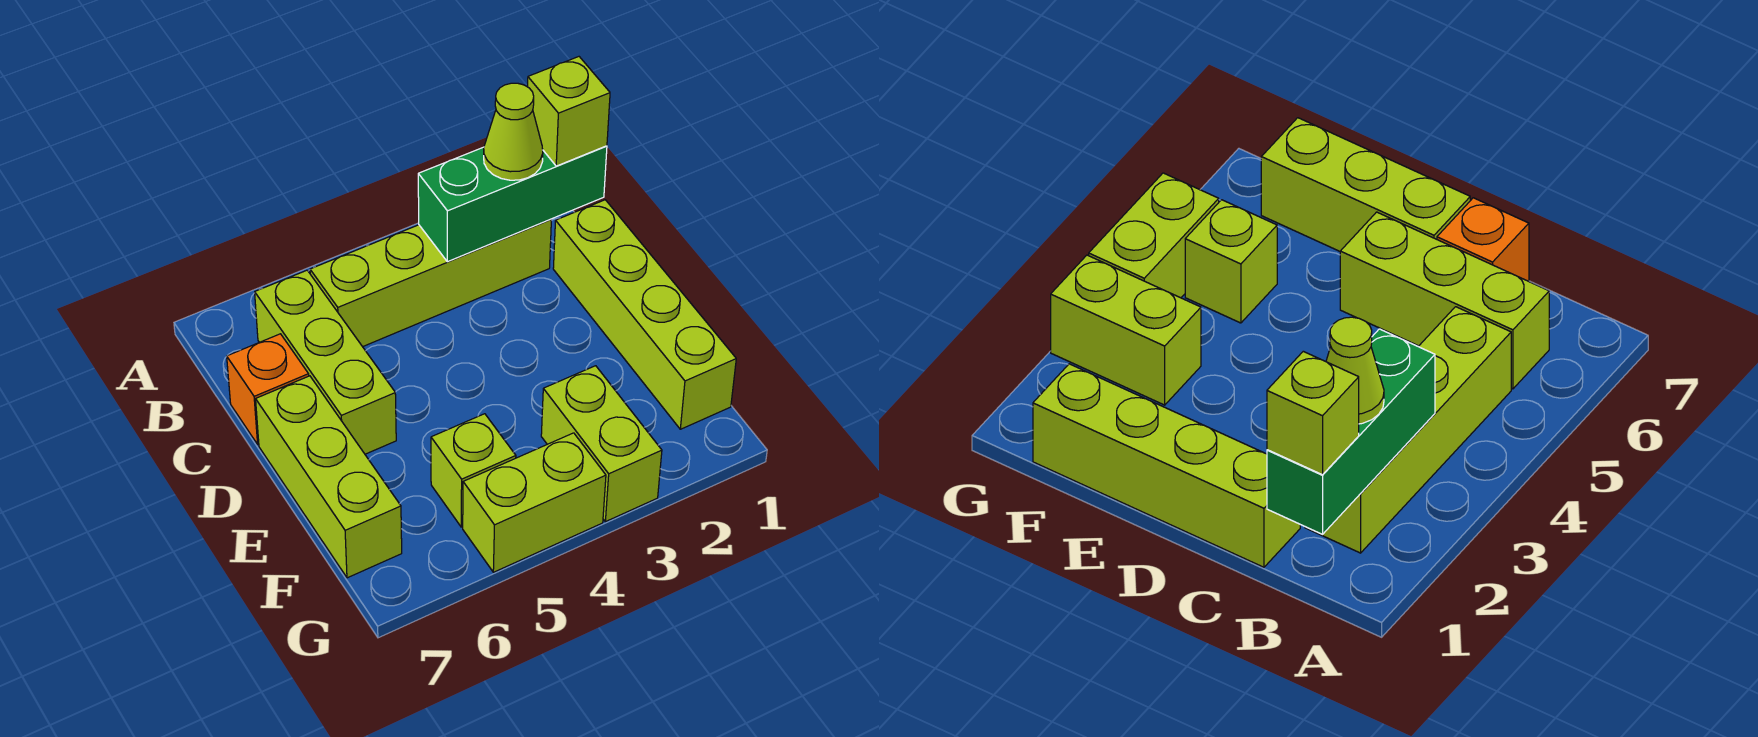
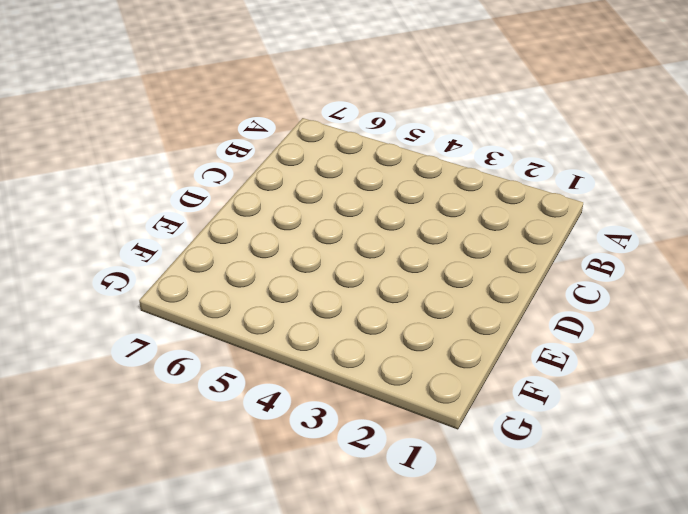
none -> lime 1x4 brick [310,219,551,347]
none -> lime 1x3 brick [255,270,396,454]

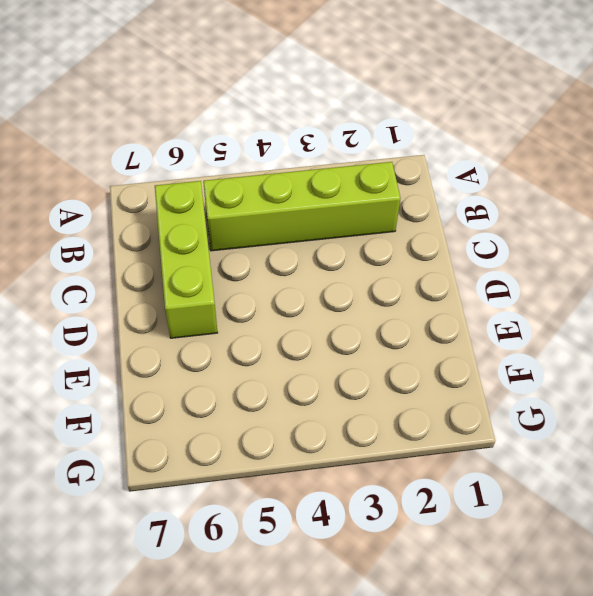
none -> lime 1x4 brick [553,200,736,429]
none -> orange 1x1 brick [227,334,309,444]

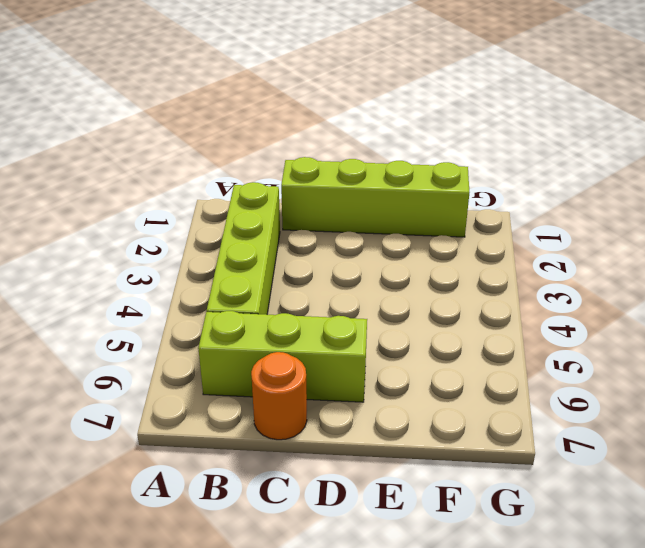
orange 1x1 round brick [251,352,307,440] -> orange 1x1 brick [227,334,309,444]
none -> lime 1x3 brick [256,376,402,578]
none -> lime 1x2 brick [541,366,662,522]

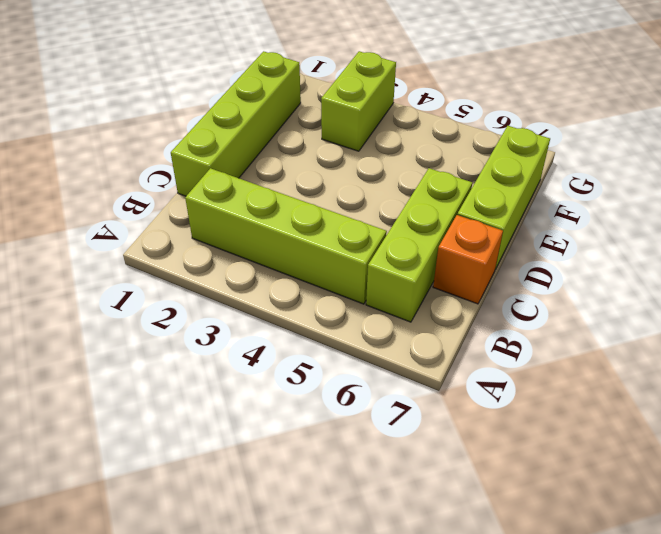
none -> lime 1x1 brick [431,414,516,527]
none -> lime 1x2 brick [463,433,606,572]

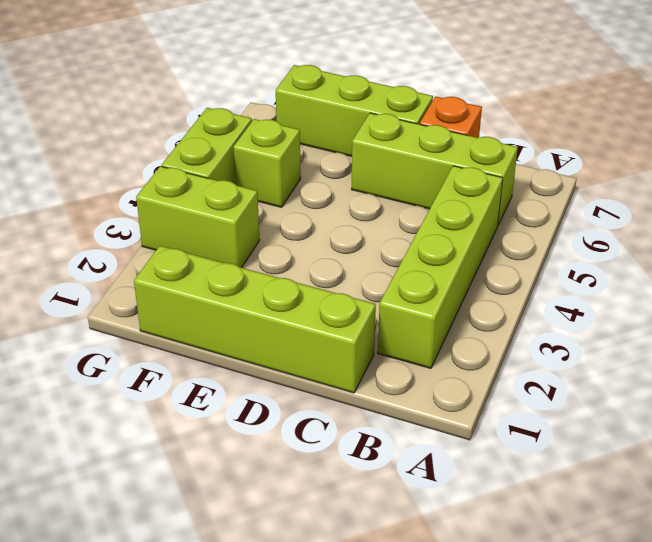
none -> green 1x3 brick [418,146,607,262]
none -> lime 1x1 brick [528,57,610,166]

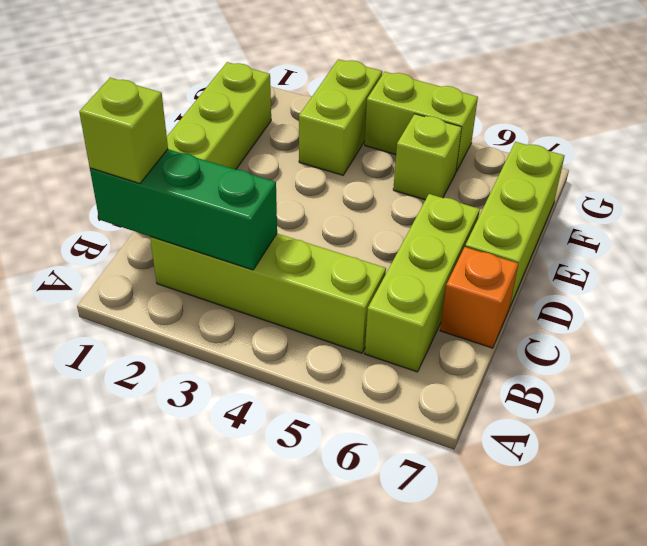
none -> lime 1x1 cone [484,83,543,180]

